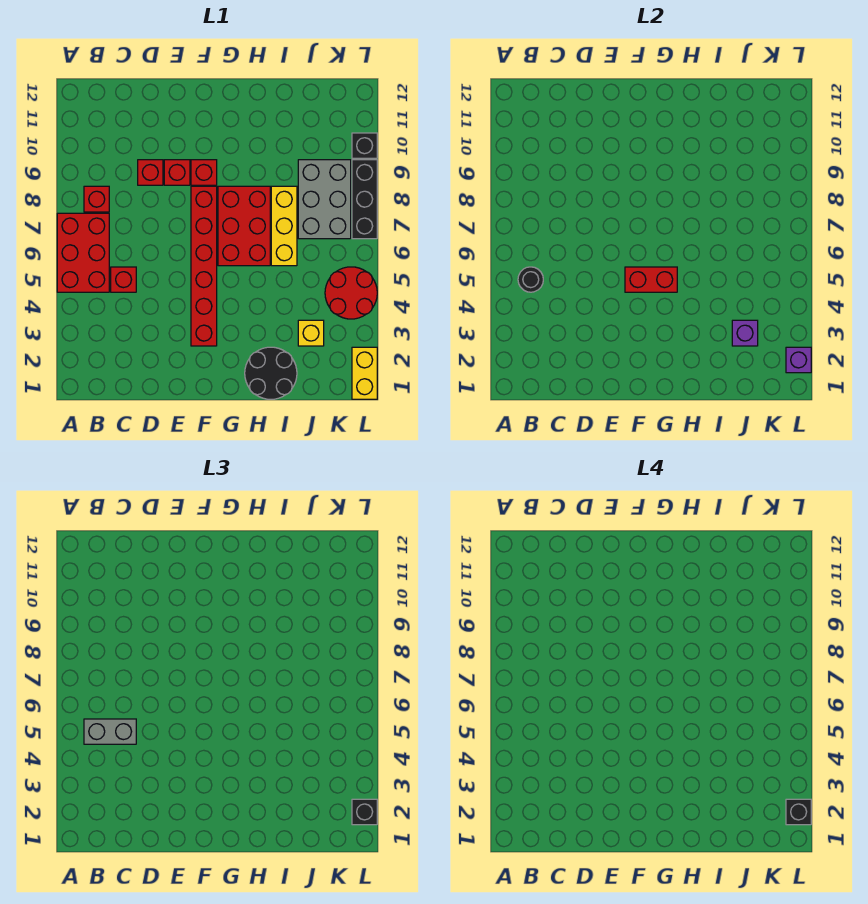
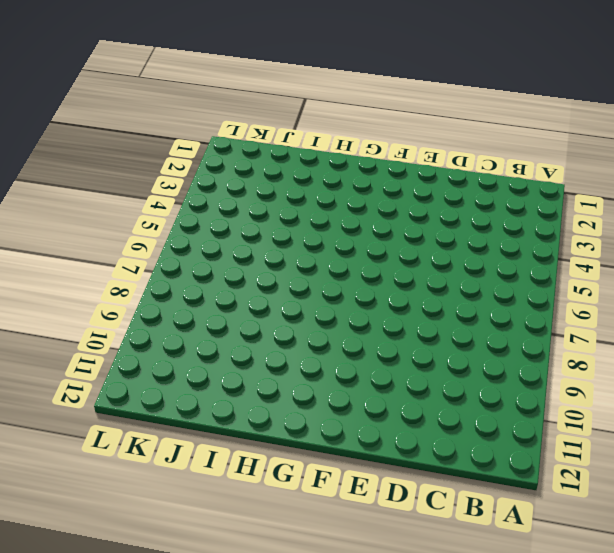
none -> red 2x3 brick [57,213,109,292]
none -> red 1x1 brick [84,186,109,212]
none -> red 1x1 brick [111,267,136,292]

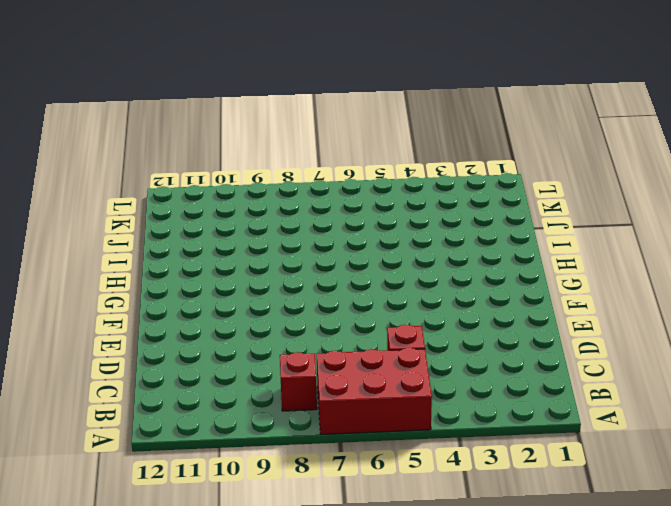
none -> red 1x1 brick [138,160,163,185]
none -> red 1x1 brick [164,160,190,185]
none -> red 1x6 brick [191,186,217,346]

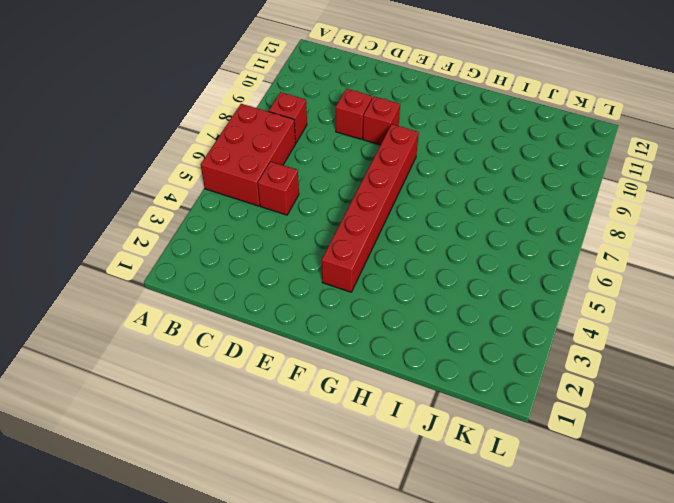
none -> red 1x1 brick [191,160,217,185]
none -> red 2x3 brick [218,186,270,266]
none -> black 2x2 round brick [245,347,297,399]

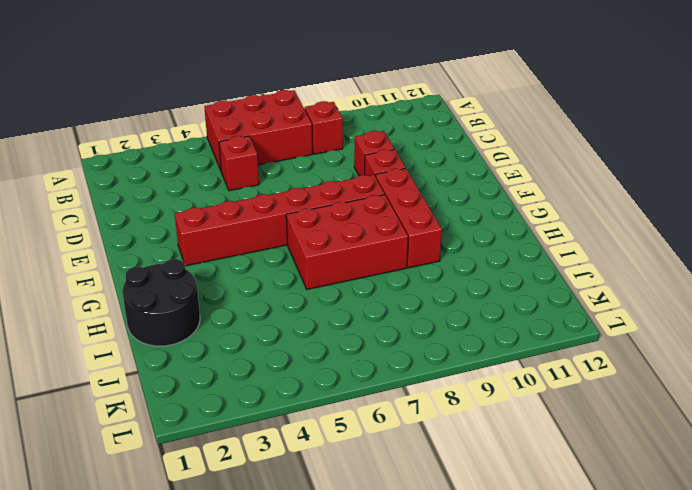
red 1x3 brick [376,168,442,268] -> red 1x1 brick [191,160,217,185]
none -> yellow 1x3 brick [271,186,297,266]
none -> yellow 1x1 brick [298,320,324,346]
none -> grey 2x3 brick [298,160,351,239]

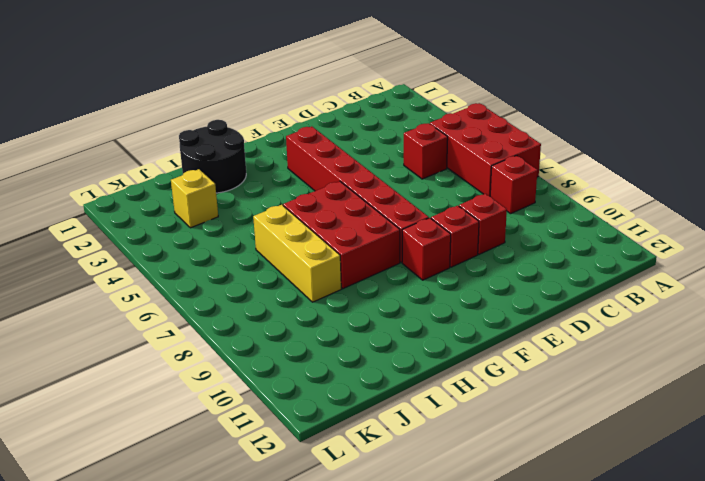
none -> grey 2x3 brick [298,160,351,239]
none -> red 2x2 round brick [325,267,377,319]
none -> yellow 1x2 brick [352,347,377,399]

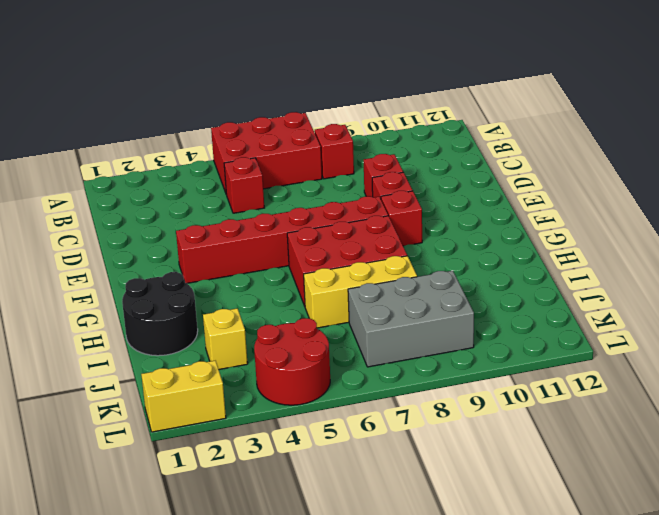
none -> black 1x3 brick [352,160,377,239]
none -> black 1x1 brick [352,133,377,158]
none -> black 1x1 round brick [518,267,543,292]

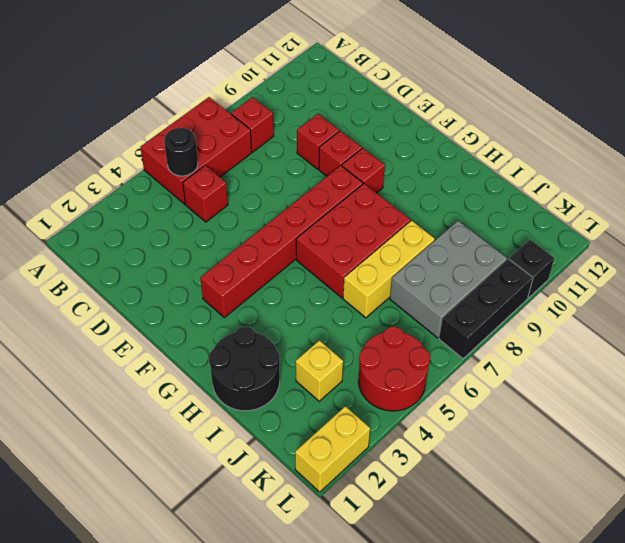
none -> red 1x2 brick [625,267,677,292]
none -> purple 1x1 brick [732,320,758,346]
none -> purple 1x1 brick [786,347,811,373]

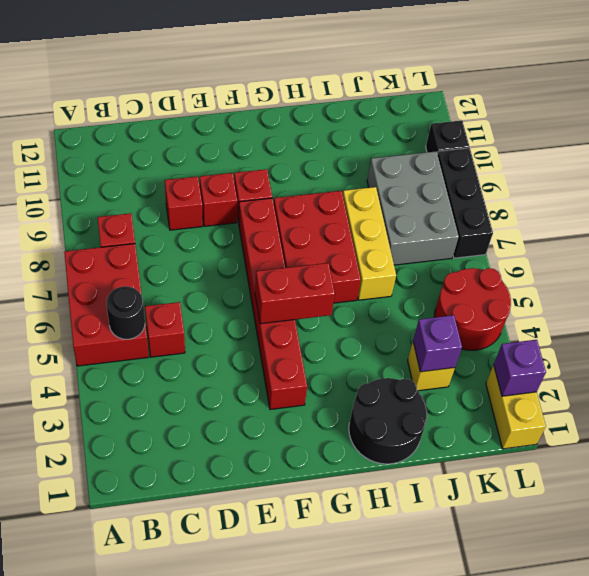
none -> grey 1x2 brick [84,719,136,744]
none -> black 1x1 brick [352,799,377,825]
none -> black 1x1 brick [786,799,811,825]

